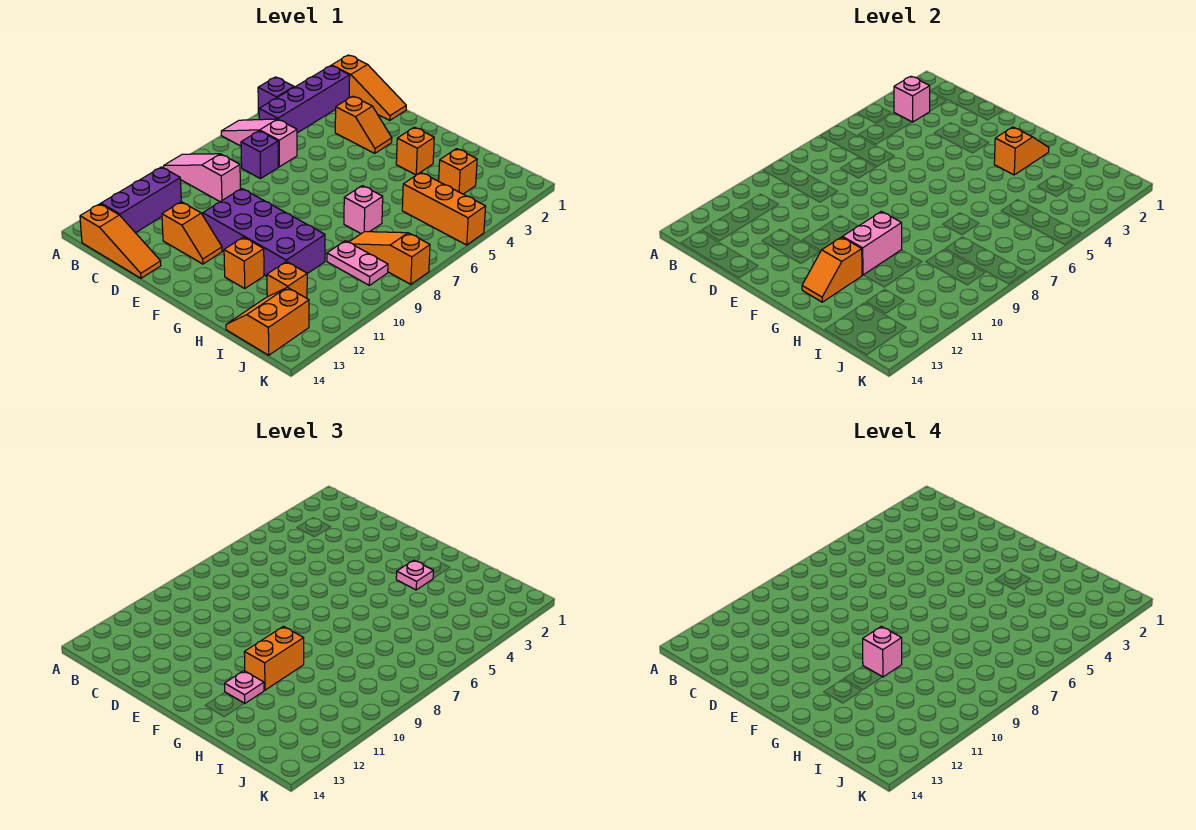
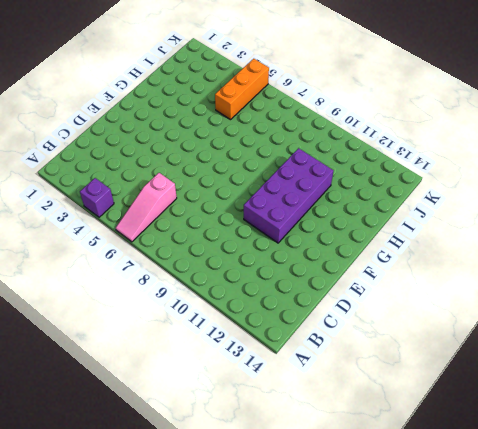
none -> pink 1x3 slope [164,154,240,202]
none -> orange 1x3 slope [332,55,406,120]
none -> purple 1x4 brick [259,66,350,133]

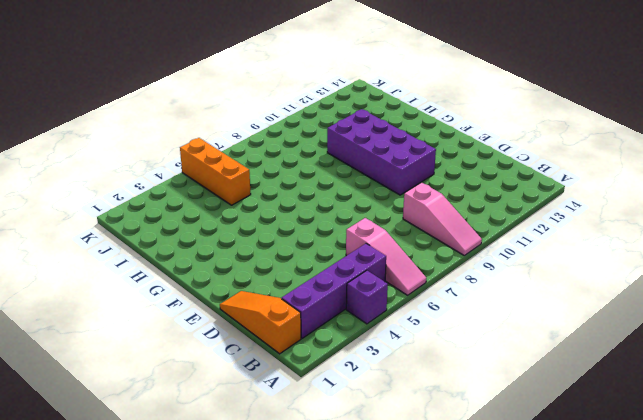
none -> purple 1x3 brick [101,167,181,233]
none -> orange 1x3 slope [80,204,161,278]
none -> purple 1x1 brick [241,131,278,179]

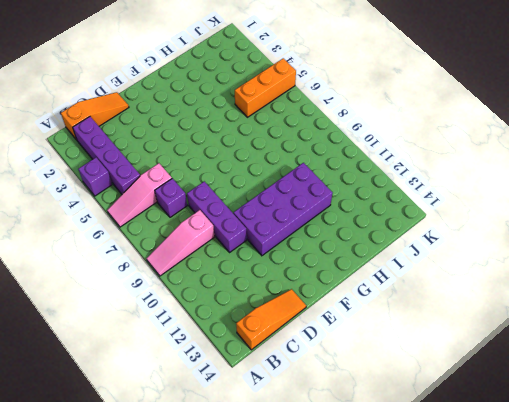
purple 1x3 brick [187,181,247,253] -> purple 1x3 brick moved to [101,167,181,233]
none -> orange 1x2 slope [335,96,392,153]
none -> orange 1x2 slope [162,202,222,264]
none -> orange 1x1 brick [396,127,434,175]

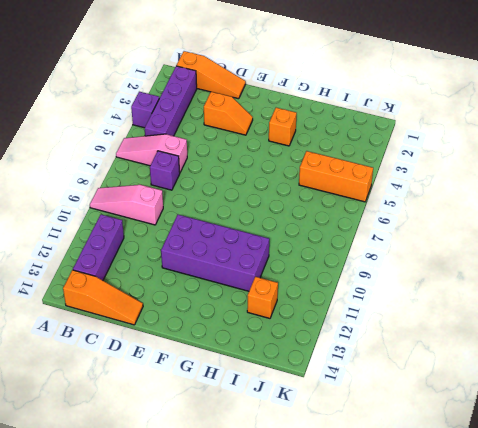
none -> orange 1x2 slope [162,202,222,264]
none -> orange 1x1 brick [224,237,264,288]
none -> pink 1x1 brick [344,186,383,234]

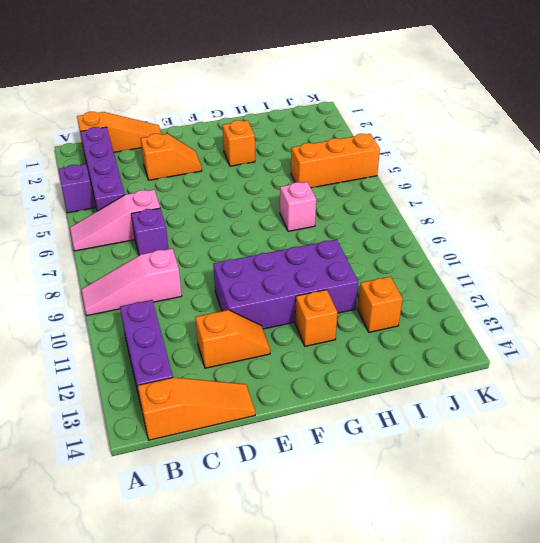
none -> orange 1x1 brick [439,149,477,194]
none -> orange 1x3 slope [349,232,430,284]
none -> pink 1x2 plate [327,241,388,285]

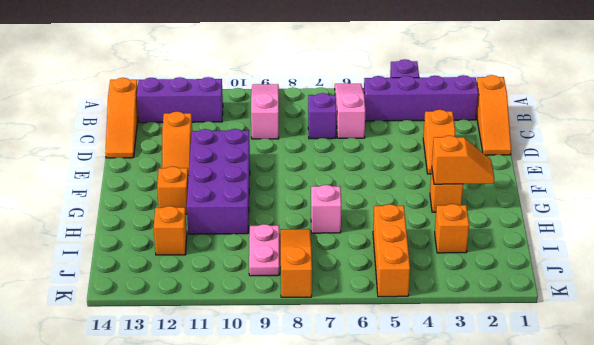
none -> orange 2x2 slope [226,287,309,355]
none -> pink 1x1 brick [894,76,930,122]
none -> pink 1x2 brick [842,211,902,275]

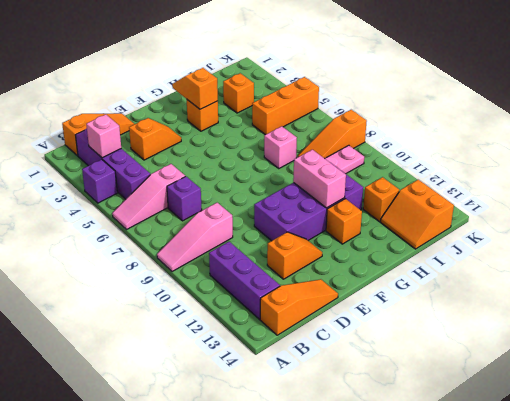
none -> orange 1x2 slope [802,237,862,302]
none -> pink 1x1 plate [396,560,433,590]
none -> orange 1x2 brick [244,626,304,690]

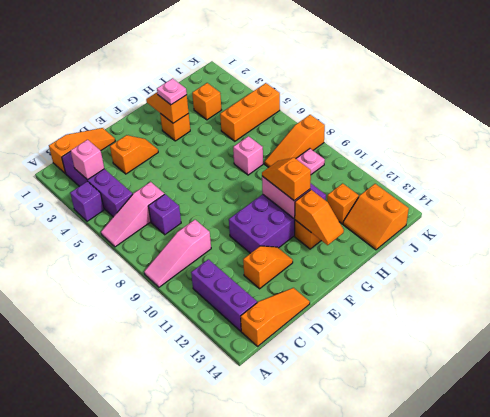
orange 1x2 slope [262,158,311,201] -> orange 1x2 brick [244,626,304,690]
none -> pink 1x1 plate [225,671,264,704]
none -> pink 1x1 brick [863,626,902,677]

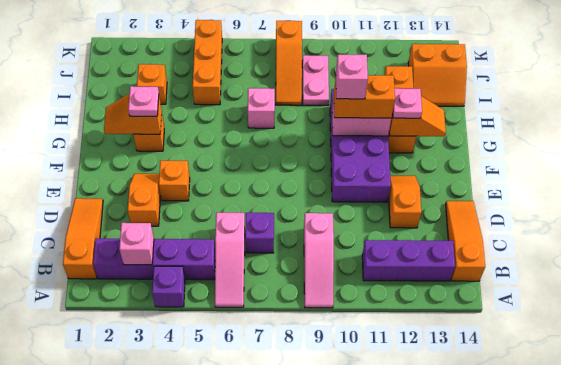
orange 1x1 brick [159,161,190,201] -> none

